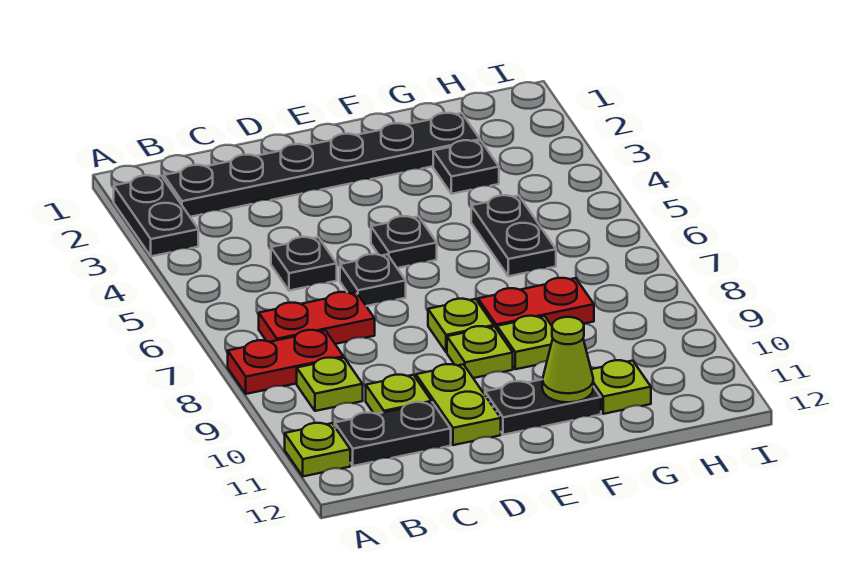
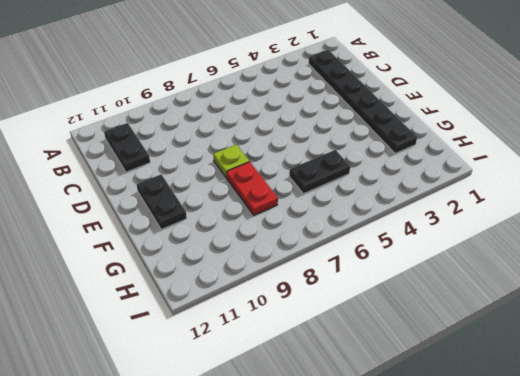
none -> black 1x2 plate [114,175,198,256]
none -> red 1x2 plate [228,330,344,394]
none -> lime 1x1 plate [285,423,350,476]

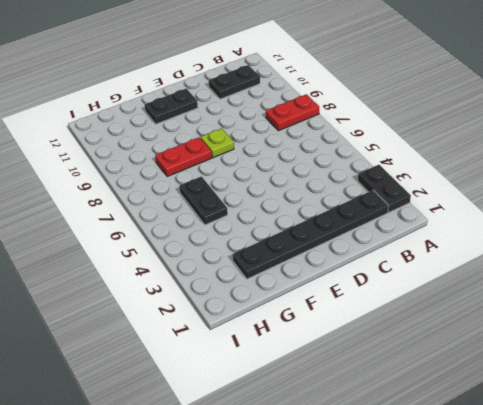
none -> lime 1x1 plate [285,423,350,476]
none -> red 1x2 plate [259,292,375,344]
none -> lime 1x1 plate [297,358,363,411]

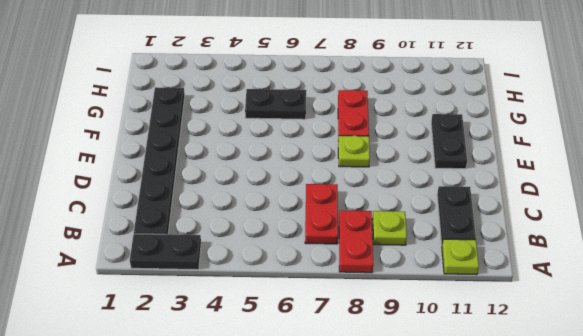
none -> black 1x1 plate [271,237,337,291]
none -> lime 1x1 plate [366,375,432,414]
none -> black 1x1 plate [340,254,406,306]

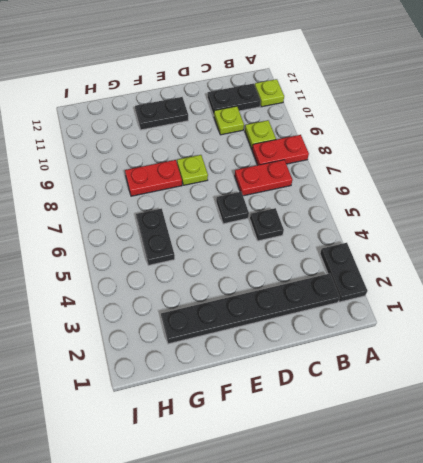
none -> lime 1x2 plate [416,364,501,445]
none -> black 1x1 plate [371,216,437,268]
none -> lime 1x1 plate [447,326,513,378]

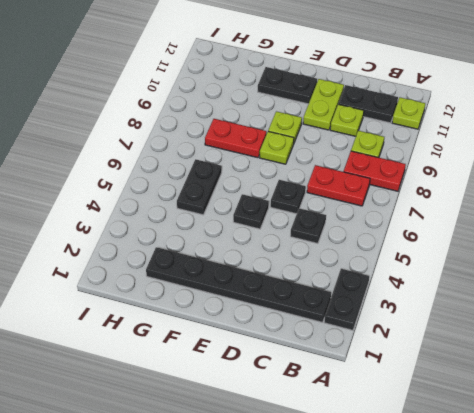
none -> lime 1x1 plate [497,316,553,369]
none -> black 1x1 plate [433,140,499,194]
none -> lime 1x1 plate [591,360,651,414]

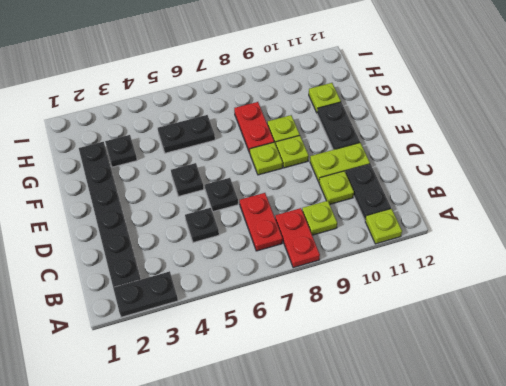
none -> lime 1x1 cone [542,317,593,402]

